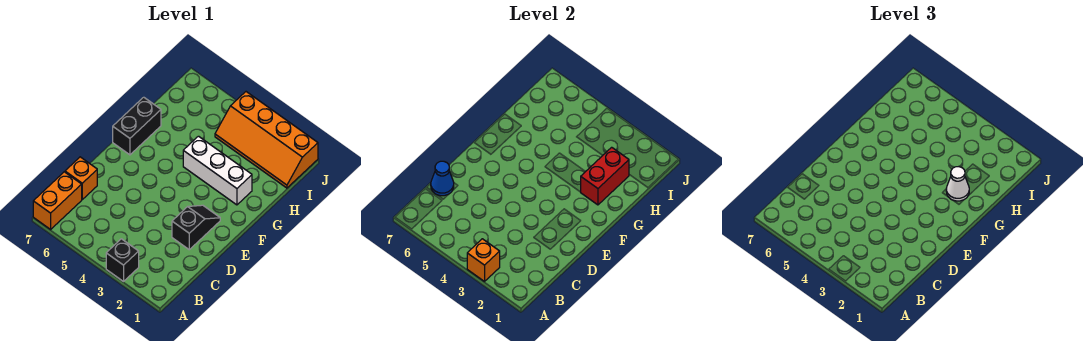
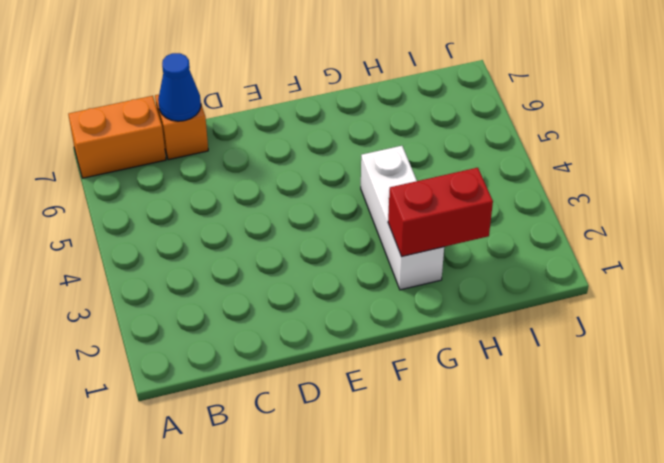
none -> black 1x1 brick [106,239,139,281]
none -> black 1x2 slope [172,205,220,250]

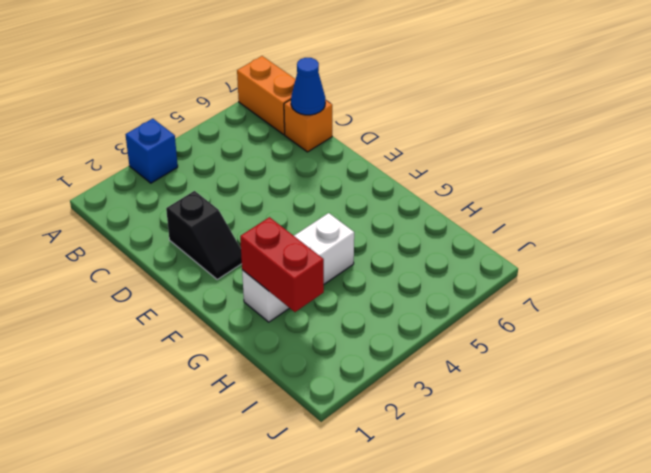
blue 1x1 brick [125,119,178,183] -> black 1x1 brick [106,239,139,281]
none -> black 1x2 brick [113,97,161,155]
none -> orange 2x4 slope [215,92,318,188]

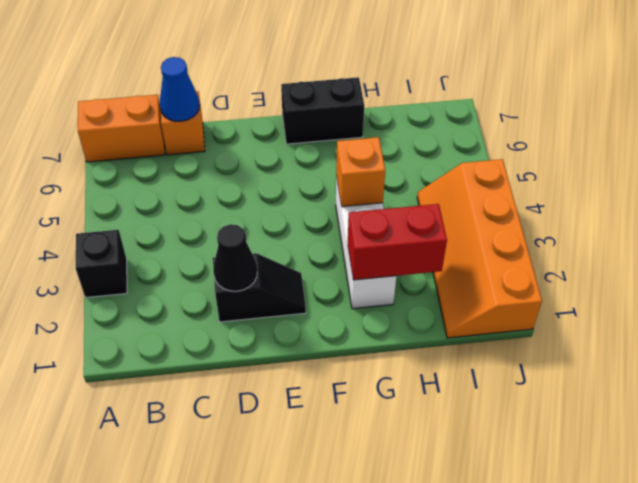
black 1x1 cone [213,224,257,291] -> none
orange 1x1 brick [336,137,385,207] -> orange 1x1 brick moved to [467,239,500,281]
none -> white 1x1 cone [946,167,969,201]

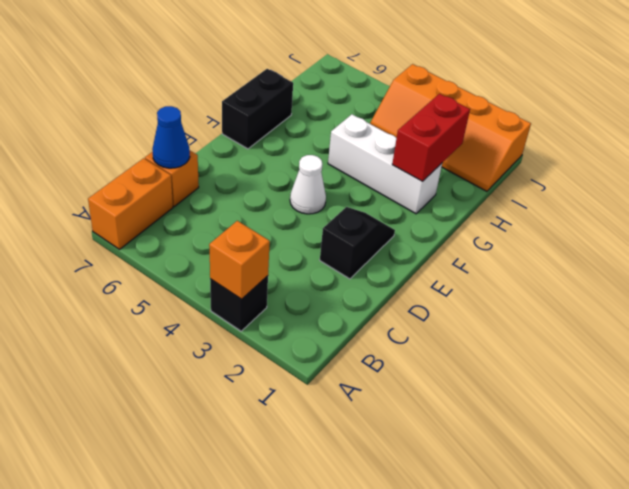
white 1x1 cone [290,155,326,214] -> white 1x1 cone moved to [946,167,969,201]

